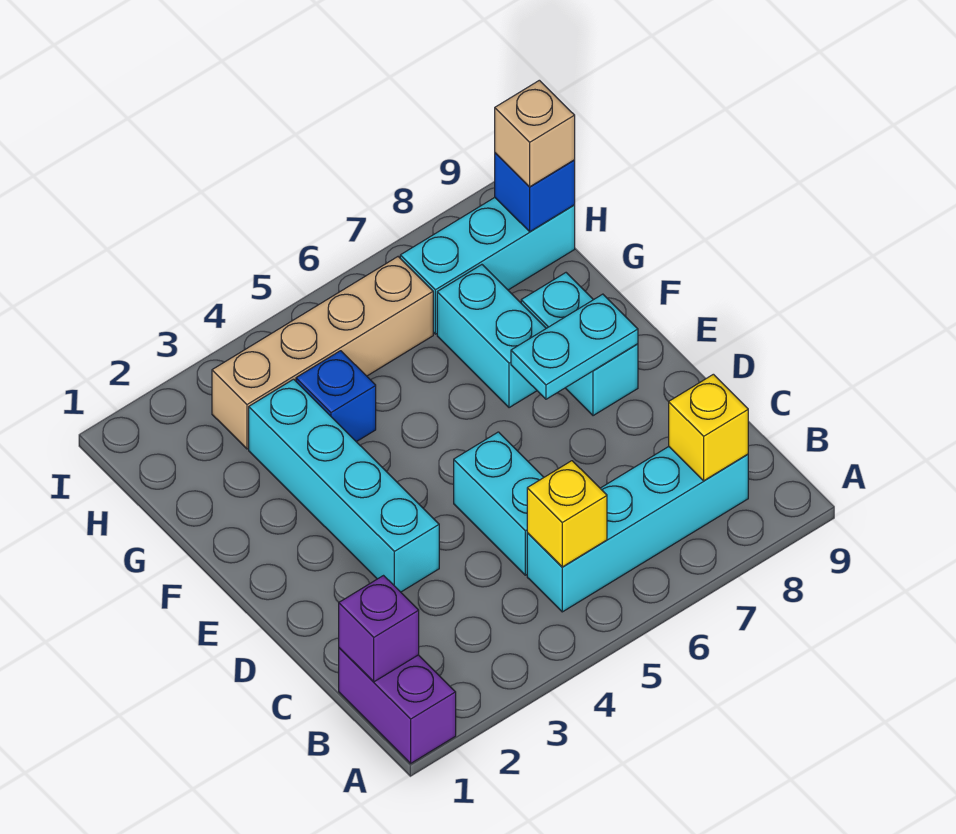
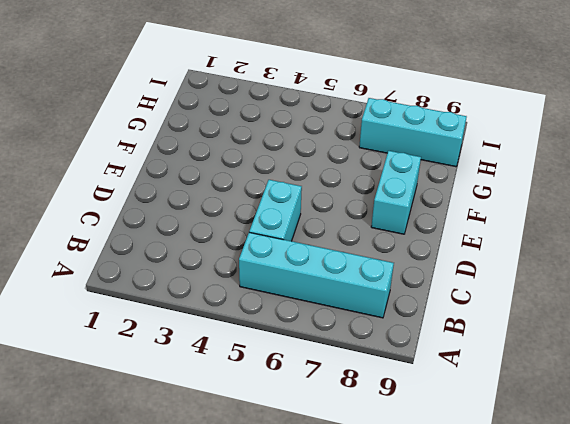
none -> purple 1x2 brick [339,648,456,763]
none -> cyan 1x4 brick [249,379,439,592]
none -> cyan 1x2 brick [437,265,546,408]

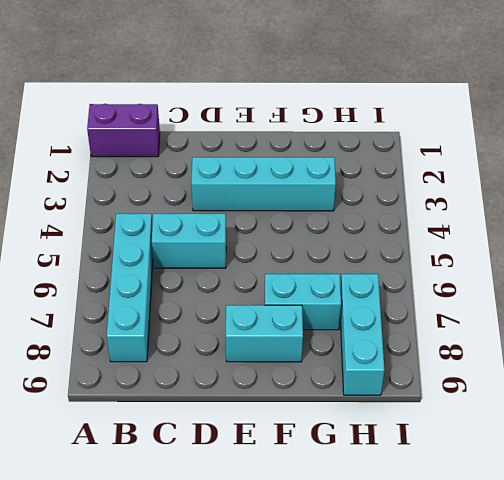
none -> blue 1x1 brick [296,351,376,442]
none -> tan 1x4 brick [212,257,433,449]
none -> purple 1x1 brick [339,576,419,682]

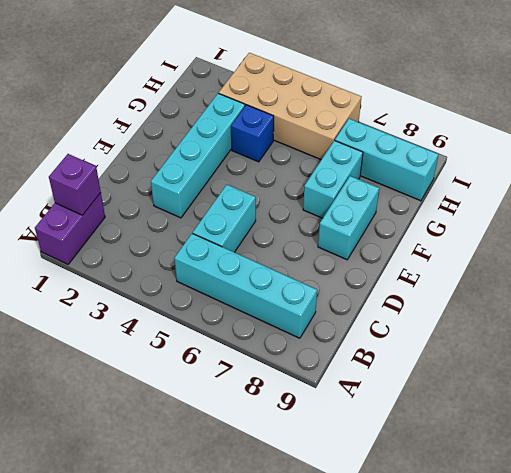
tan 2x4 brick [219,53,361,160] -> tan 1x4 brick [212,257,433,449]
none -> yellow 1x1 brick [527,461,607,567]
none -> yellow 1x1 brick [669,374,748,481]
none -> cyan 1x2 plate [511,294,638,399]

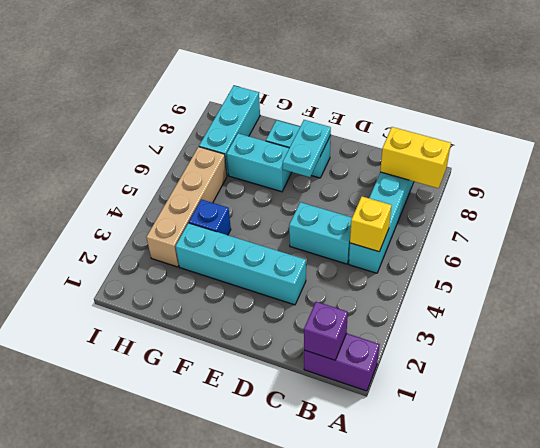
yellow 1x2 brick [380,127,451,188] -> yellow 1x1 brick [669,374,748,481]
none -> blue 1x1 brick [495,153,575,232]
none -> tan 1x1 brick [495,80,575,187]

